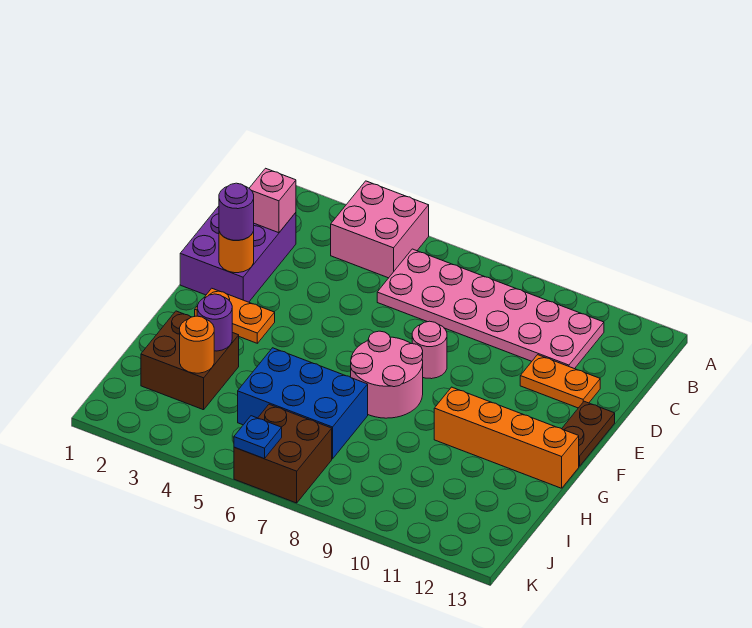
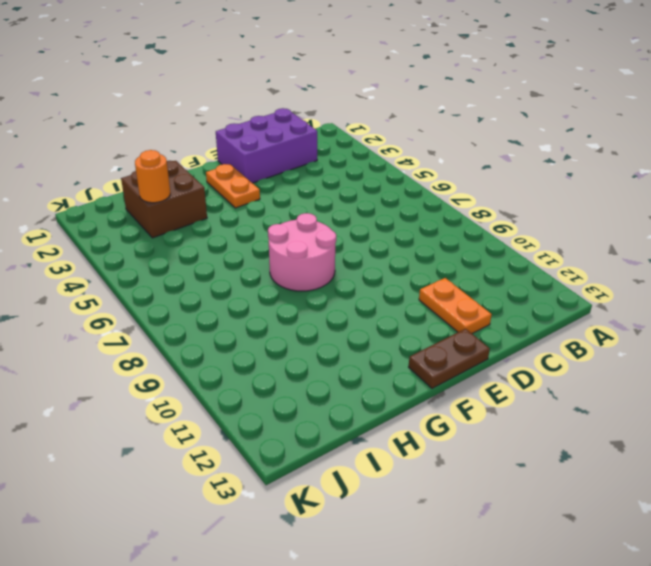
none -> pink 2x2 brick [331,181,429,278]
none -> pink 2x6 plate [377,249,604,369]
none -> pink 1x1 round brick [412,321,447,379]

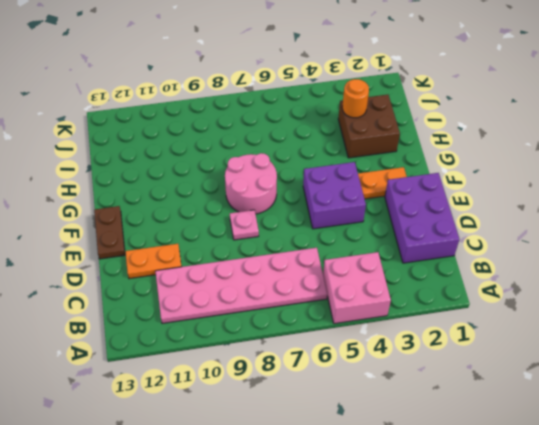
purple 2x2 brick [303,162,366,229] -> none
pink 1x1 plate [230,210,259,240] -> pink 1x1 round brick [412,321,447,379]
none -> orange 1x4 brick [434,387,579,488]
none -> blue 2x3 brick [238,348,368,459]
none -> brown 2x2 brick [234,404,332,503]

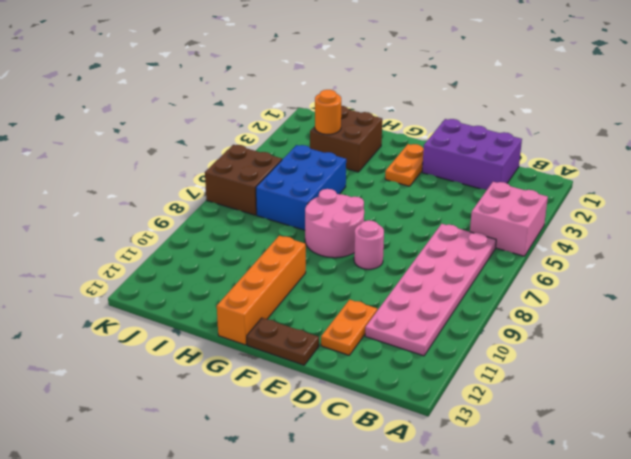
none -> pink 1x1 brick [249,168,296,233]
none -> orange 1x1 round brick [219,232,254,273]
none -> purple 1x1 round brick [197,294,232,351]

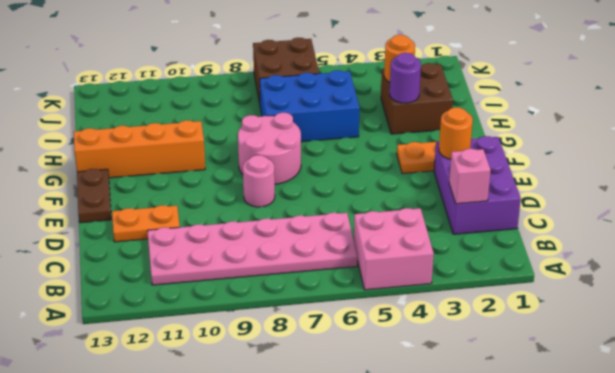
none -> blue 1x1 plate [234,416,282,459]
none -> purple 1x1 round brick [219,183,254,240]

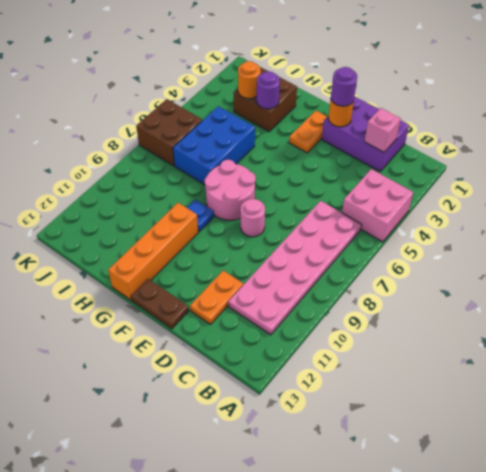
blue 1x1 plate [187,200,214,232] -> blue 1x1 plate moved to [234,416,282,459]

